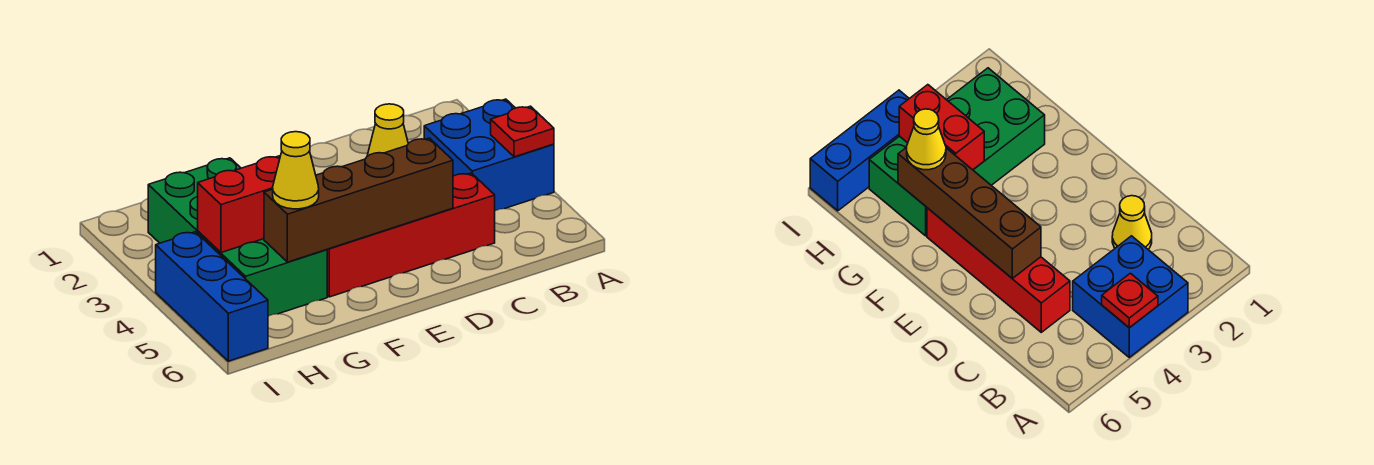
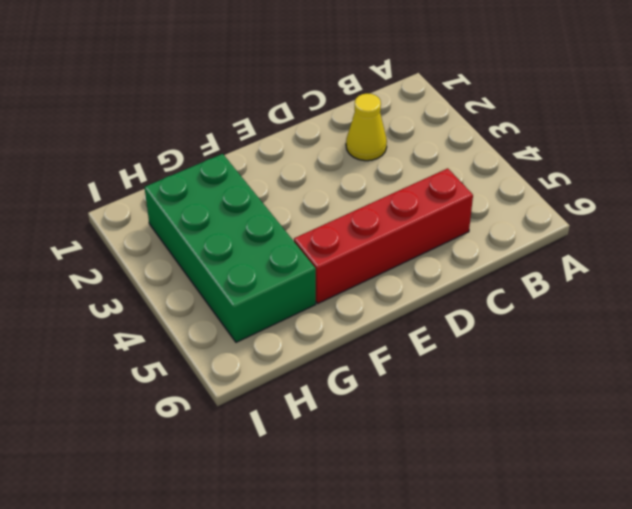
none -> blue 2x2 brick [424,99,554,211]
none -> blue 1x3 brick [156,232,268,361]

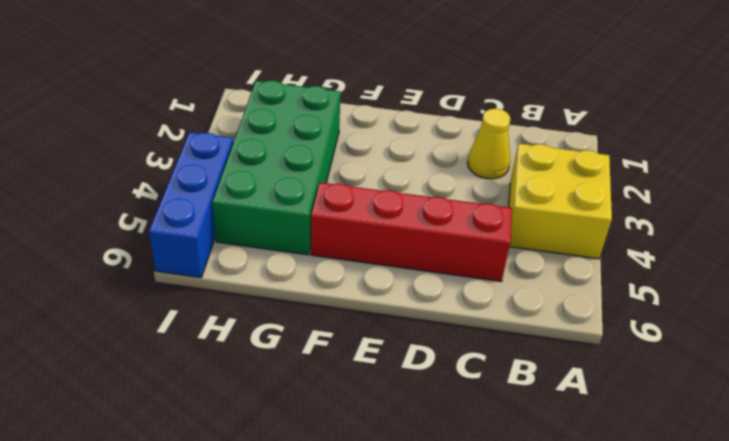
yellow 2x2 brick [509,144,612,259] -> blue 2x2 brick [424,99,554,211]
none -> red 1x1 plate [491,106,554,157]
none -> brown 1x4 brick [264,138,453,262]

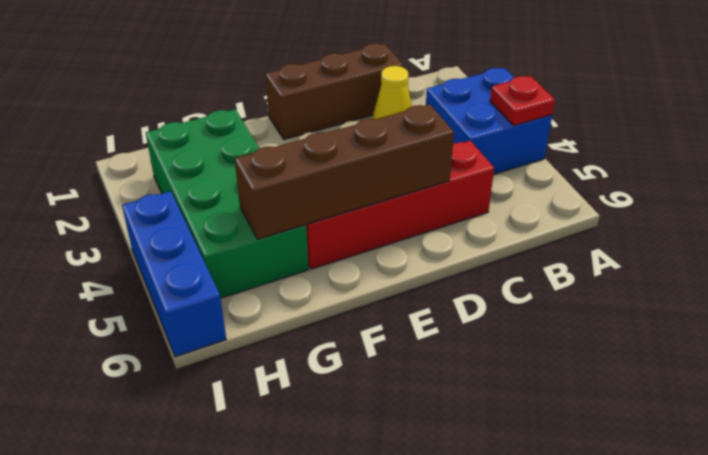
brown 1x3 brick [265,43,403,139] -> none
none -> red 1x2 brick [198,156,280,253]
none -> yellow 1x1 cone [273,132,319,209]

